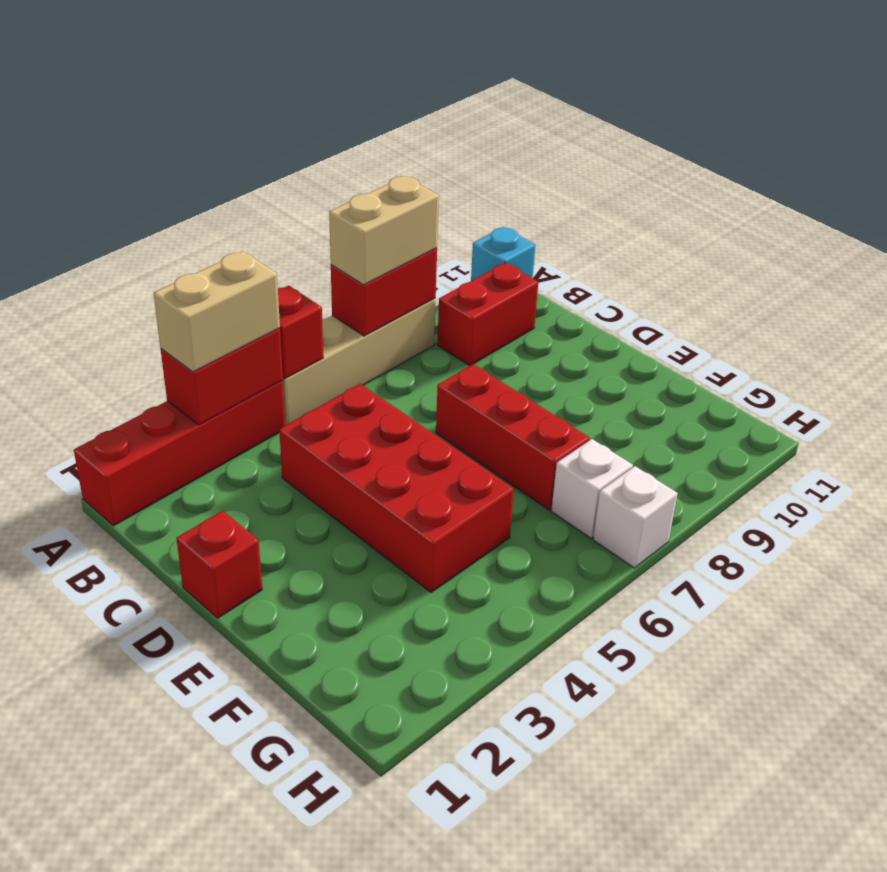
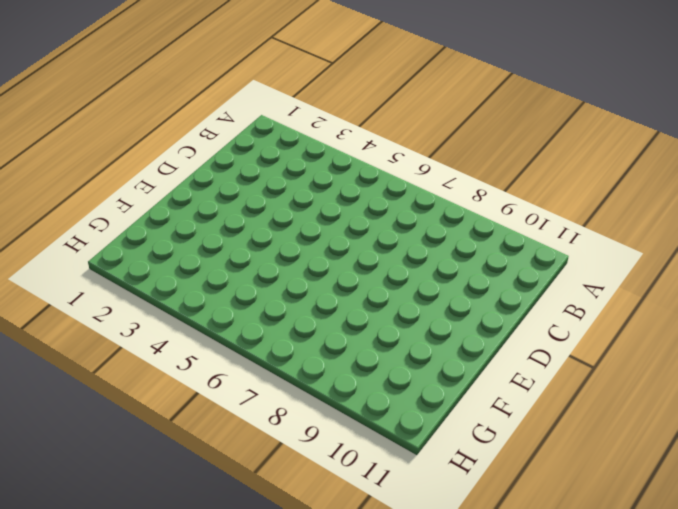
none -> red 1x4 brick [74,380,285,526]
none -> tan 1x4 brick [283,298,436,425]
none -> cyan 1x1 brick [471,227,535,281]

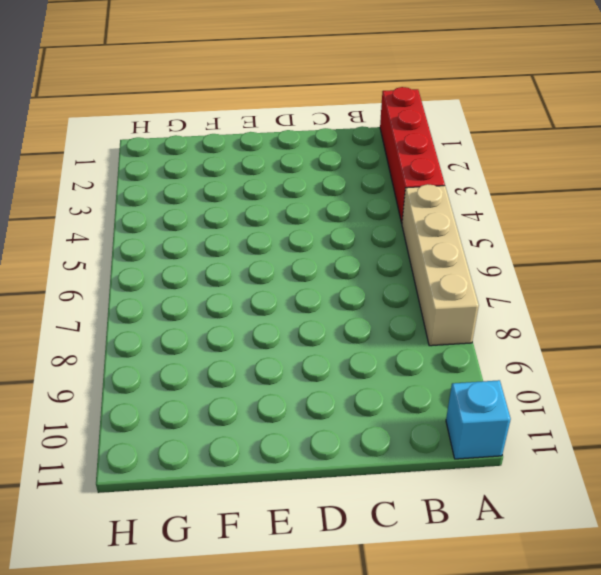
none -> red 1x2 brick [437,263,538,366]
none -> red 2x4 brick [279,384,514,592]
none -> red 1x1 brick [176,511,262,618]

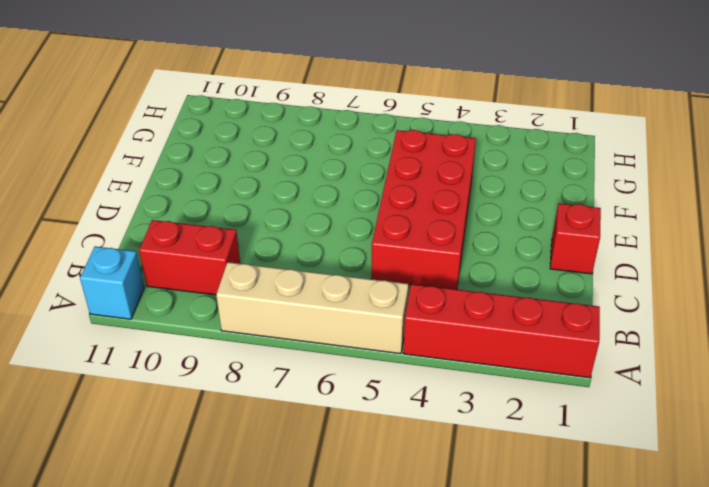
none -> red 1x3 brick [436,364,590,510]
none -> white 1x1 brick [551,439,633,538]
none -> white 1x1 brick [593,466,678,568]

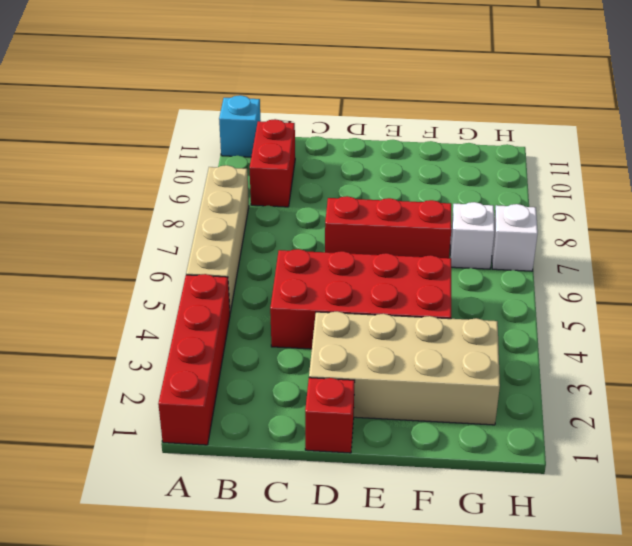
tan 2x4 brick [309,311,500,425] -> none
none -> red 1x2 brick [161,328,283,425]
none -> red 1x1 brick [278,286,323,379]
none -> red 1x2 brick [331,248,437,336]

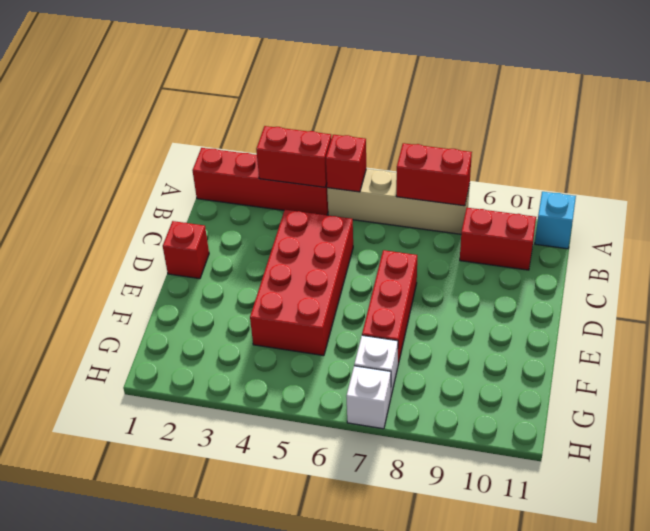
none -> tan 1x2 brick [154,251,280,372]
none -> tan 1x2 brick [329,176,439,285]

